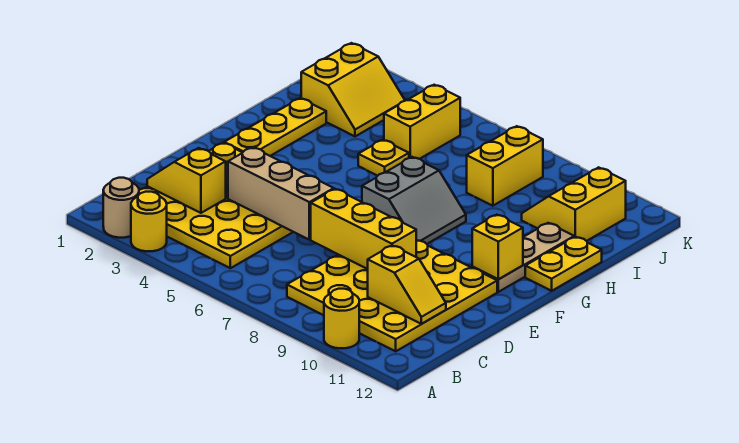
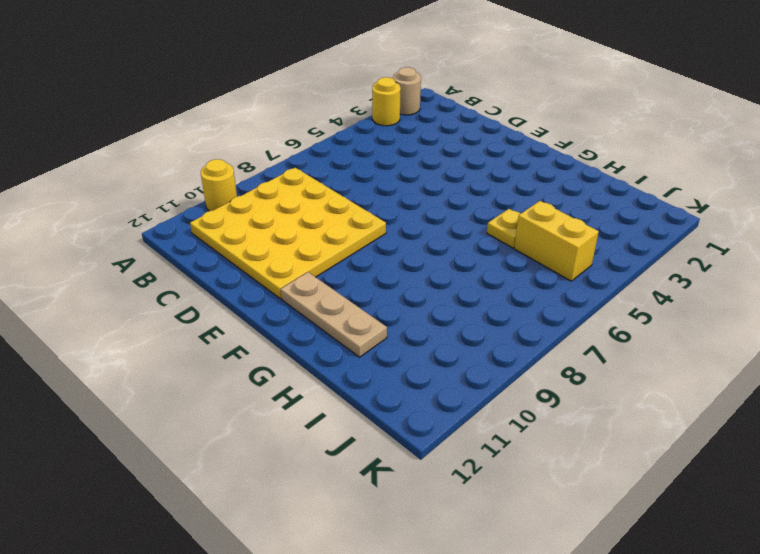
none -> yellow 4x4 plate [139,143,293,268]
none -> yellow 1x3 plate [224,98,326,156]
none -> grey 2x2 slope [362,157,466,244]

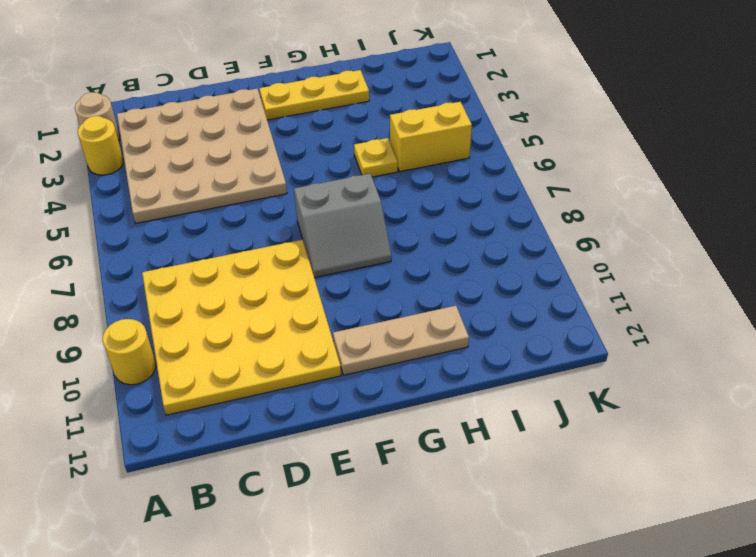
tan 4x4 plate [117,89,287,223] -> yellow 4x4 plate [139,143,293,268]
none -> yellow 1x2 plate [525,237,602,291]
none -> yellow 2x2 slope [301,43,405,136]
none -> yellow 1x2 brick [467,126,543,206]

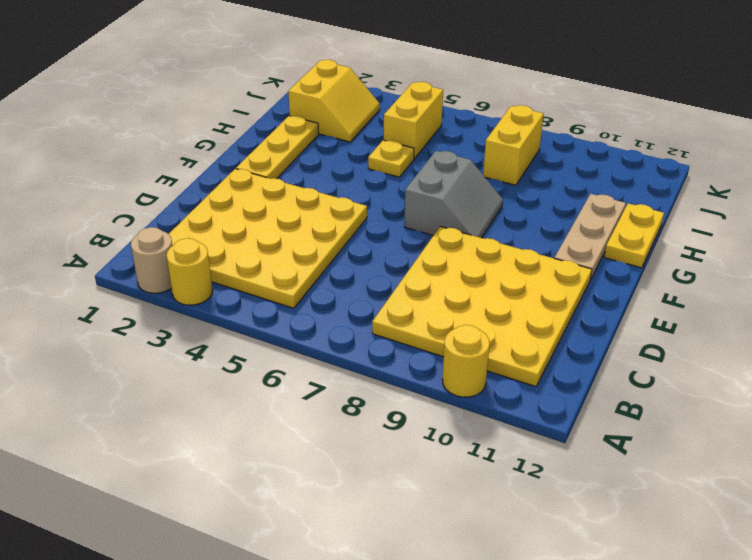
none -> yellow 2x2 slope [522,167,626,241]
none -> yellow 1x2 slope [147,148,226,213]
none -> yellow 1x2 slope [368,245,446,324]

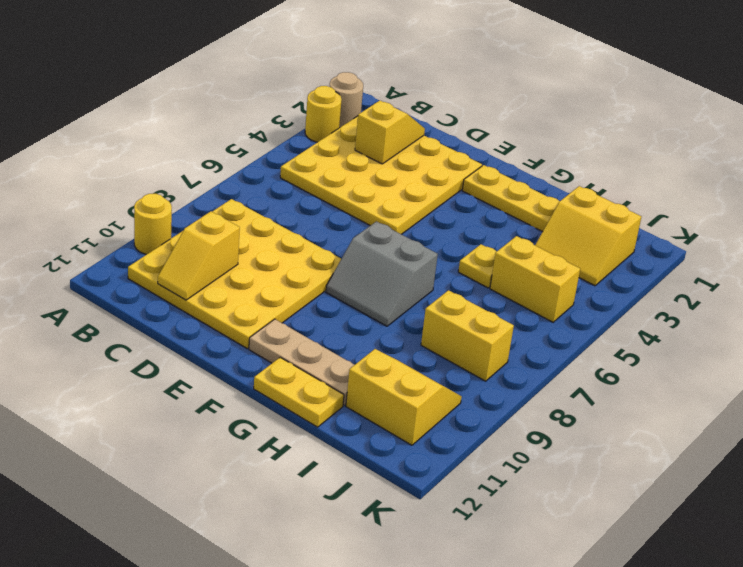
none -> tan 1x3 brick [228,147,334,240]
none -> yellow 1x3 brick [311,189,416,269]
none -> yellow 1x1 brick [472,215,523,279]

